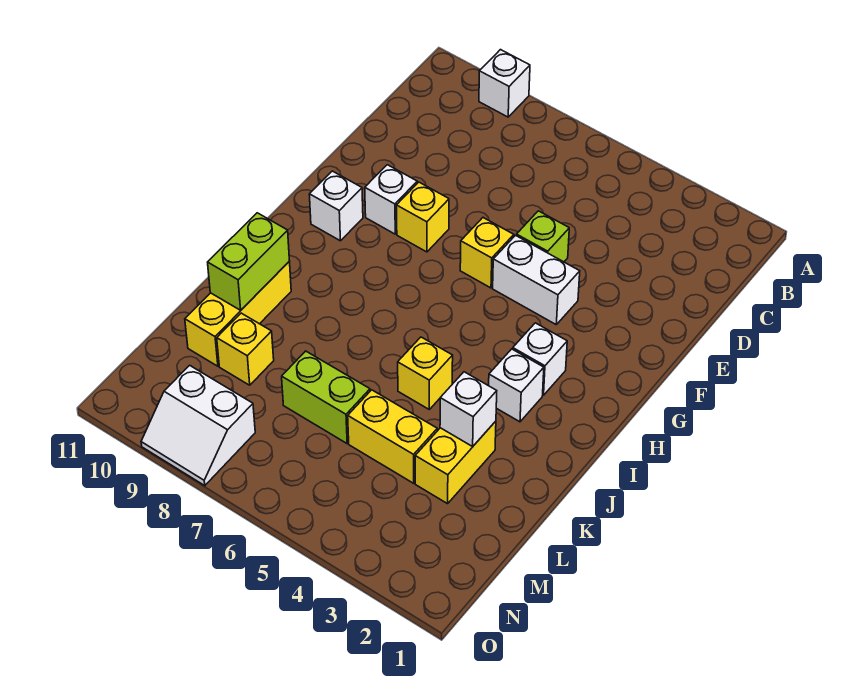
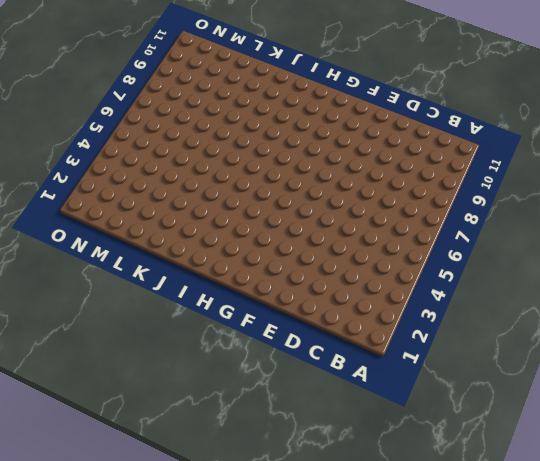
none -> white 1x1 brick [479,50,530,117]
none -> lime 1x1 brick [516,211,569,262]
none -> white 1x2 brick [493,236,580,324]

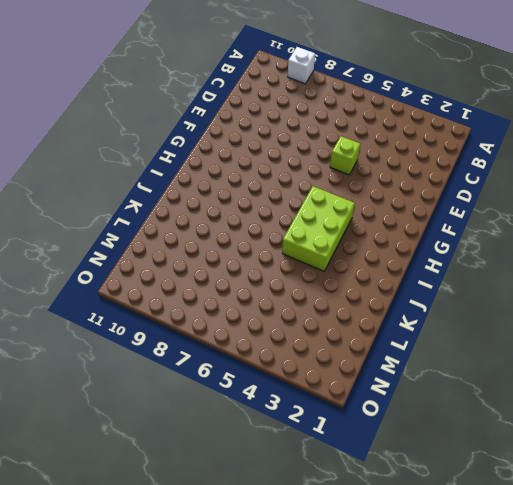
lime 2x3 brick [282,186,355,271] -> yellow 1x1 brick [398,337,453,409]
none -> white 1x2 brick [493,236,580,324]
none -> yellow 1x1 brick [460,218,514,288]
none -> yellow 1x1 brick [396,182,449,252]

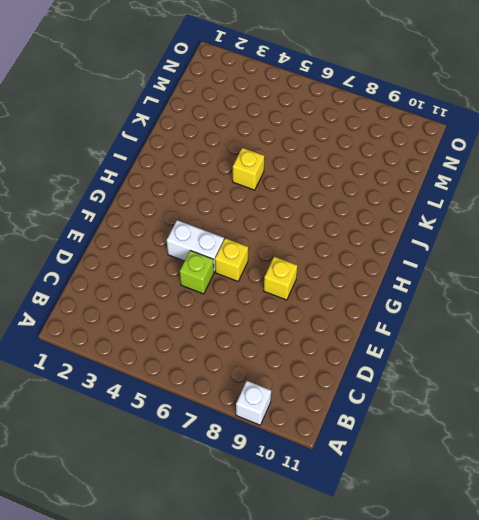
none -> white 1x1 brick [365,165,417,234]
none -> white 1x1 brick [309,171,363,241]
none -> white 1x1 brick [513,323,567,395]

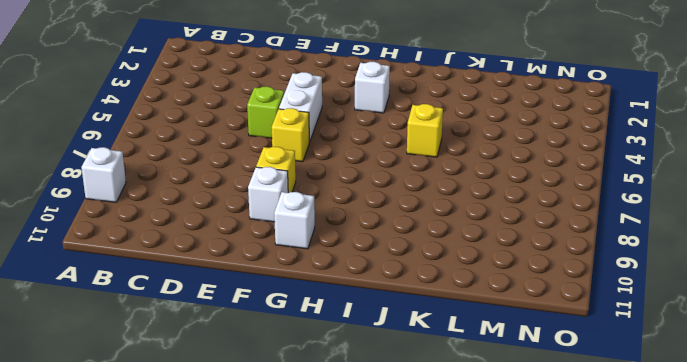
none -> white 1x1 brick [489,349,544,422]
none -> yellow 1x3 brick [185,262,291,366]
none -> yellow 1x2 brick [415,421,496,504]

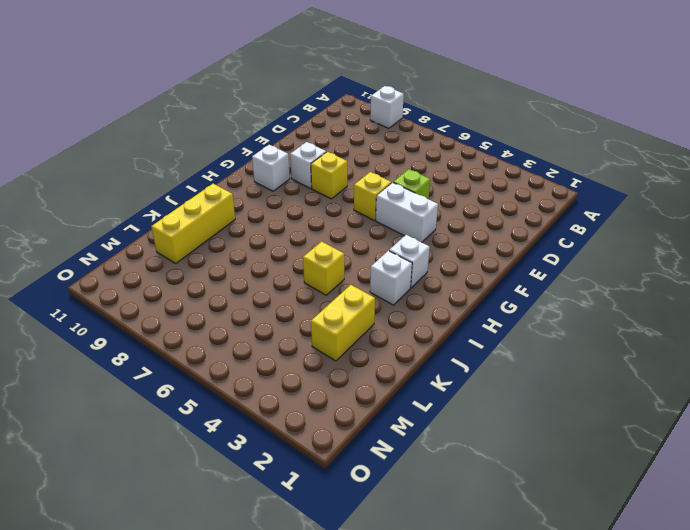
none -> yellow 1x2 brick [348,390,437,483]
none -> lime 1x2 brick [282,351,370,443]
none -> yellow 1x1 brick [217,313,274,385]

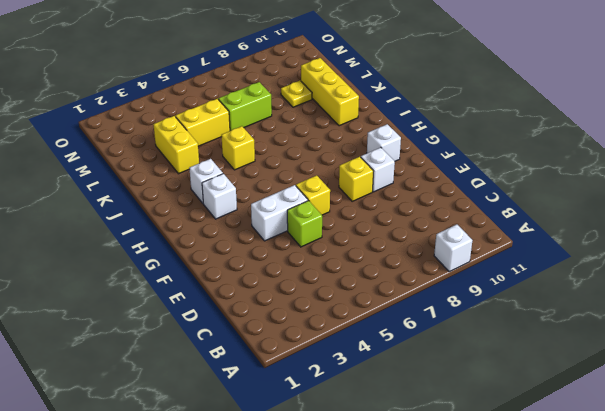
yellow 1x1 plate [281,81,312,107] -> yellow 1x1 brick [217,313,274,385]
none -> white 2x2 slope [141,365,255,486]
none -> lime 1x2 brick [208,213,289,310]
none -> white 1x1 brick [440,372,497,446]

